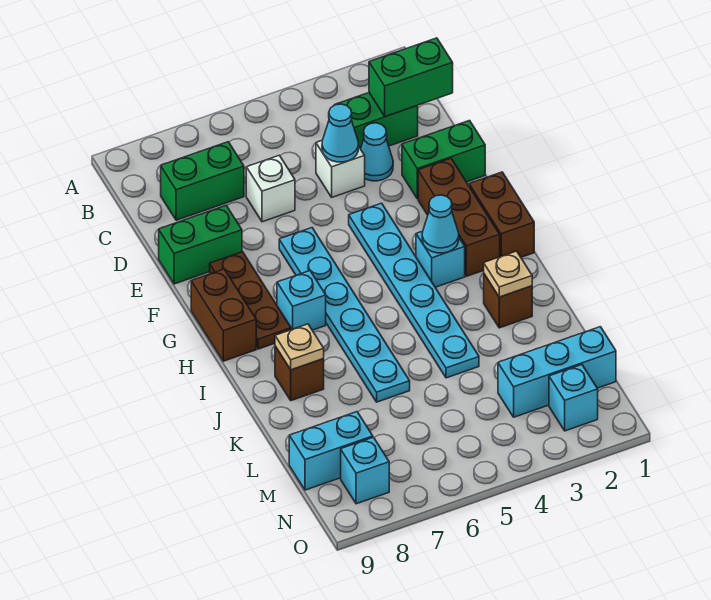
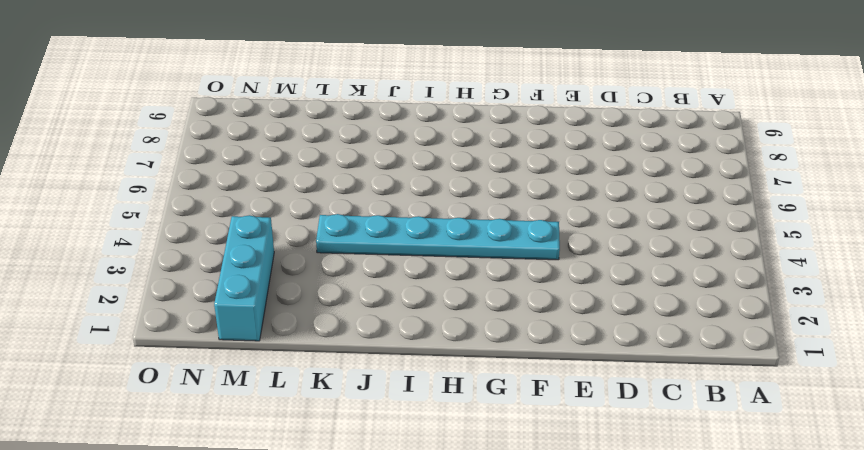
none -> green 1x2 brick [335,93,418,149]
none -> green 1x2 brick [161,142,244,220]
none -> cyan 1x1 cone [361,123,393,181]

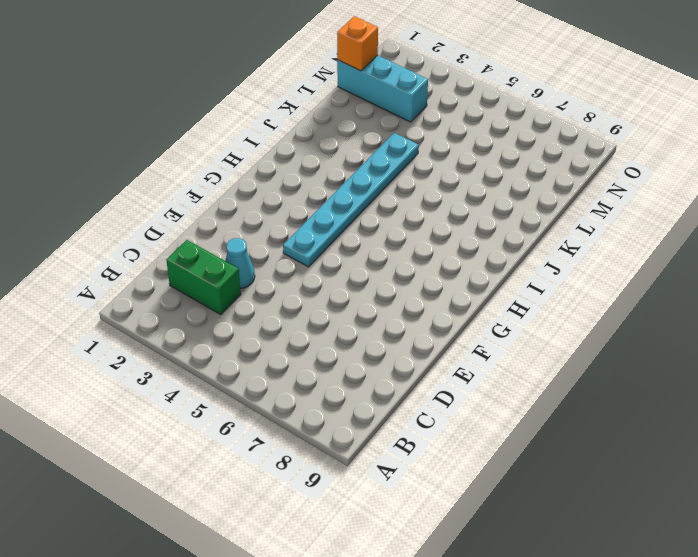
orange 1x1 brick [337,16,378,71] -> none
none -> green 1x2 brick [161,142,244,220]
none -> white 1x1 brick [316,141,365,197]
none -> white 1x1 brick [246,155,295,222]

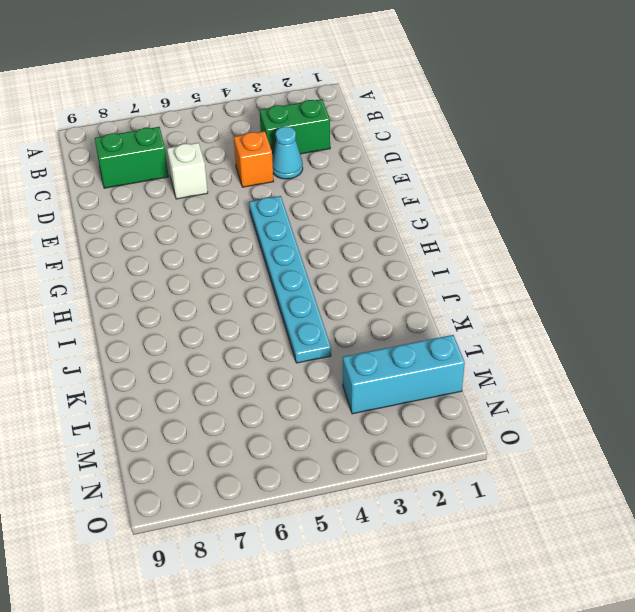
orange 1x1 brick [234,131,274,187] -> white 1x1 brick [316,141,365,197]
none -> green 1x2 brick [402,121,485,199]
none -> green 1x2 brick [159,206,242,284]
none -> brown 1x3 brick [418,159,500,276]

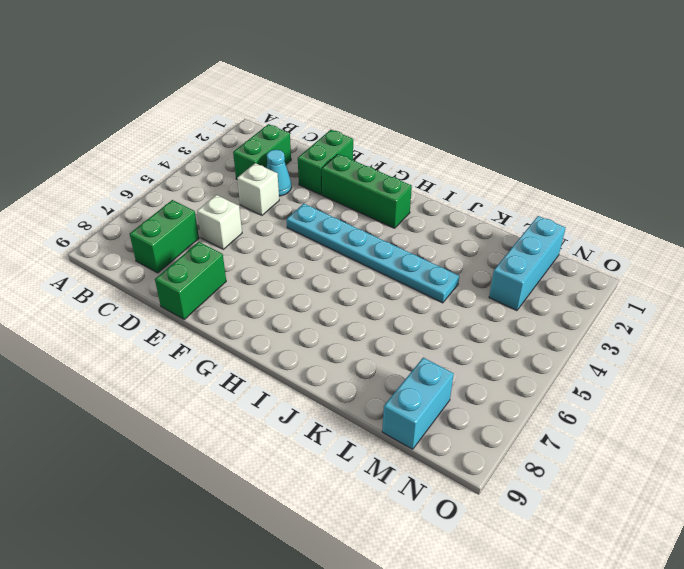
green 1x3 brick [322,154,412,228] -> brown 1x3 brick [418,159,500,276]
none -> cyan 1x6 plate [279,228,410,402]
none -> brown 1x3 plate [210,252,291,349]
none -> brown 1x2 brick [469,172,534,257]

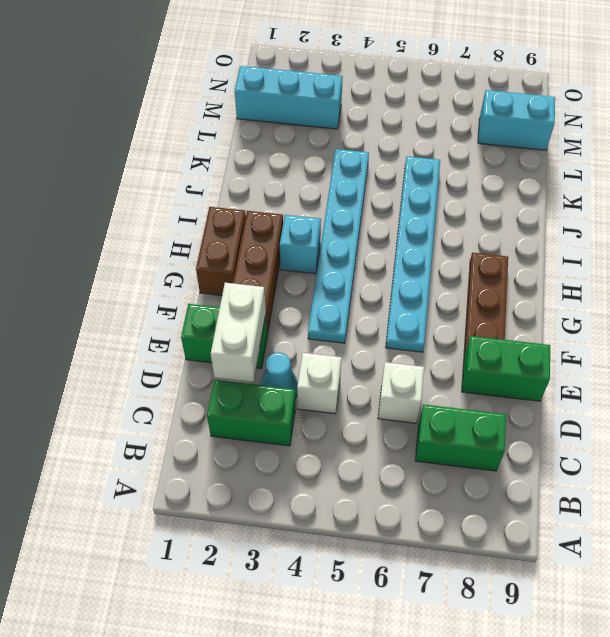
white 1x2 brick [211,283,266,382] -> none
none -> brown 1x2 brick [191,269,256,361]
none -> cyan 1x1 brick [277,271,326,330]
none -> brown 1x1 brick [484,274,532,328]

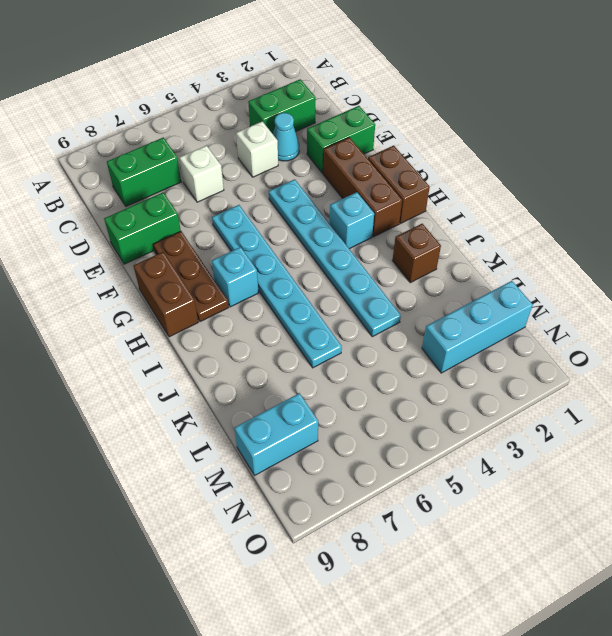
none -> brown 1x1 brick [275,346,324,401]
none -> cyan 1x1 brick [549,365,598,431]
none -> cyan 1x1 brick [341,437,389,504]

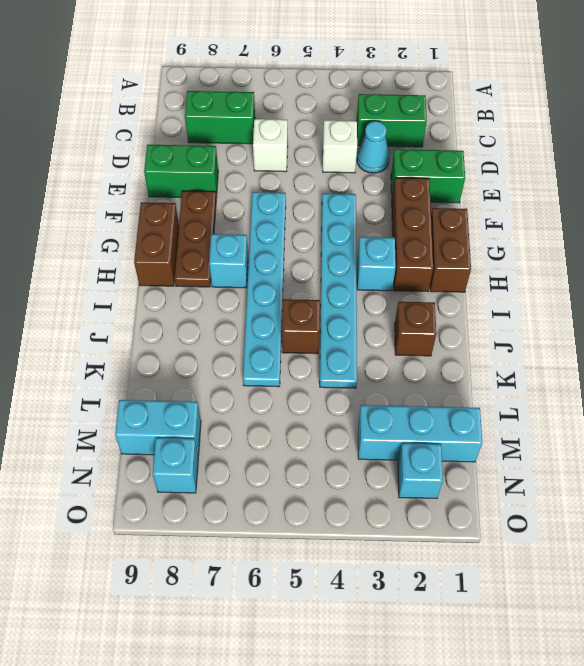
brown 1x1 brick [282,299,320,354] -> brown 1x1 brick moved to [275,346,324,401]
none -> green 1x2 brick [369,38,453,117]
none -> cyan 1x1 cone [322,104,358,162]
none -> cyan 1x1 cone [422,195,459,253]

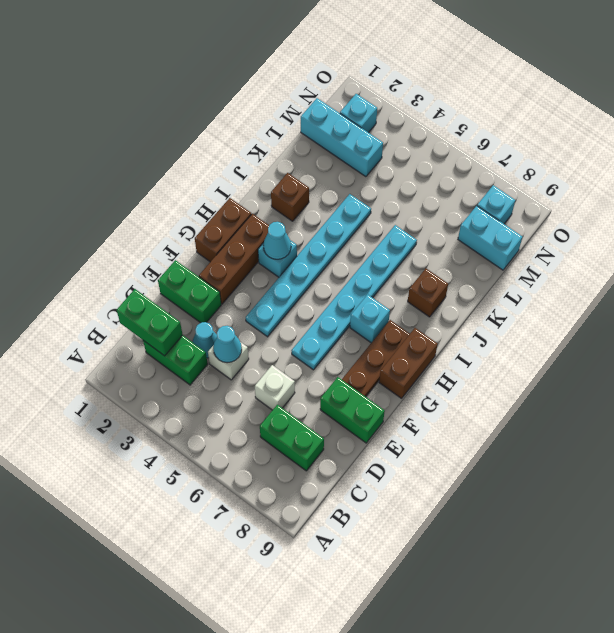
none -> tan 1x1 plate [484,251,532,297]
none -> tan 1x1 plate [275,324,324,370]

